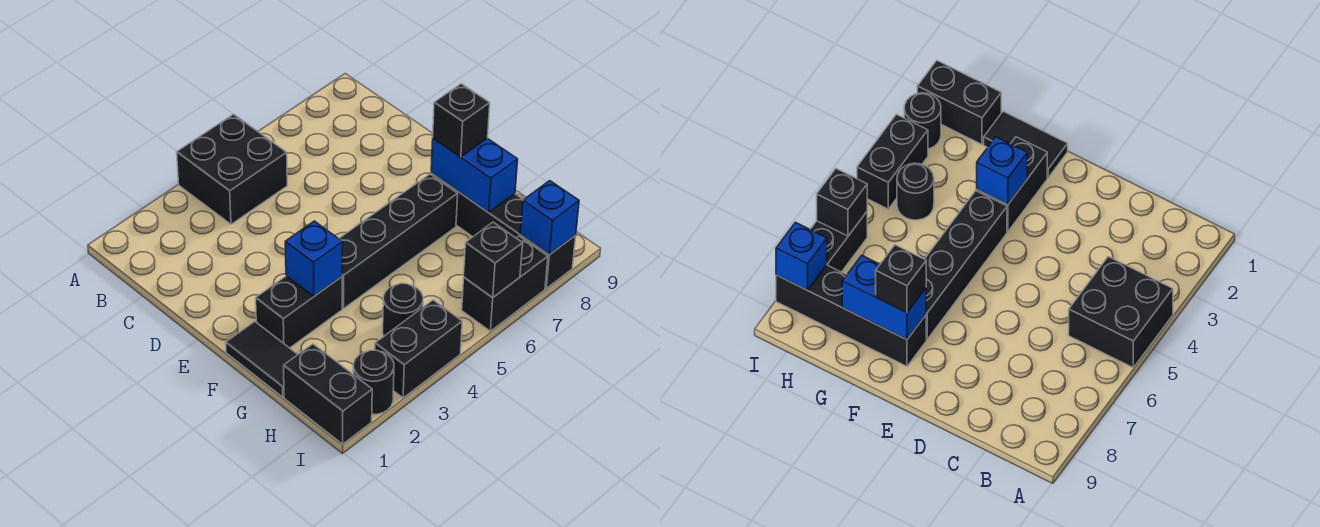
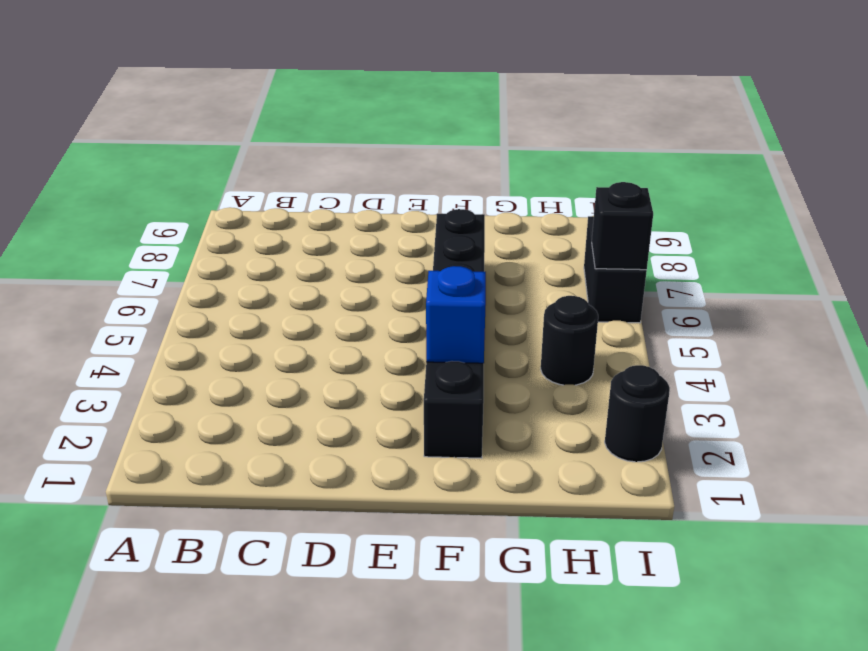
none -> black 2x2 brick [177,114,287,224]
none -> black 1x2 tile [226,322,298,397]
none -> black 1x4 brick [431,173,576,288]

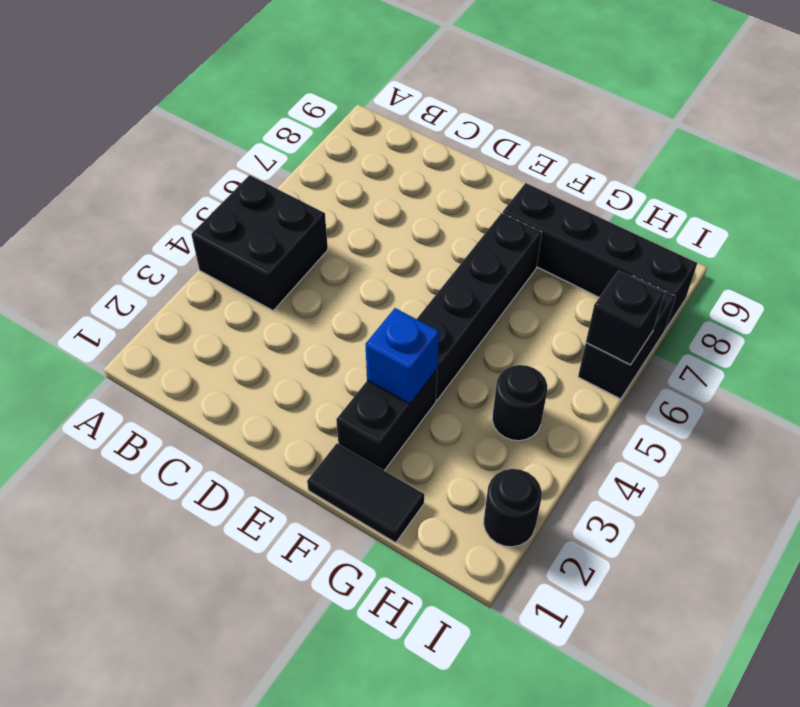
none -> black 1x2 brick [284,344,372,444]
none -> black 1x2 brick [375,300,462,398]
none -> blue 1x2 brick [431,138,518,213]

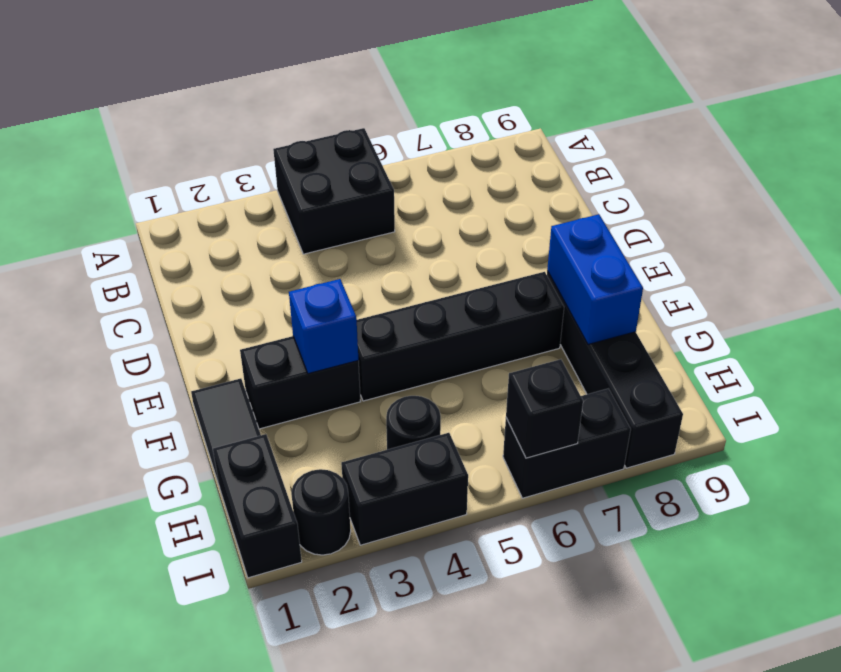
none -> blue 1x1 brick [520,181,579,255]
none -> black 1x1 brick [433,84,490,157]

